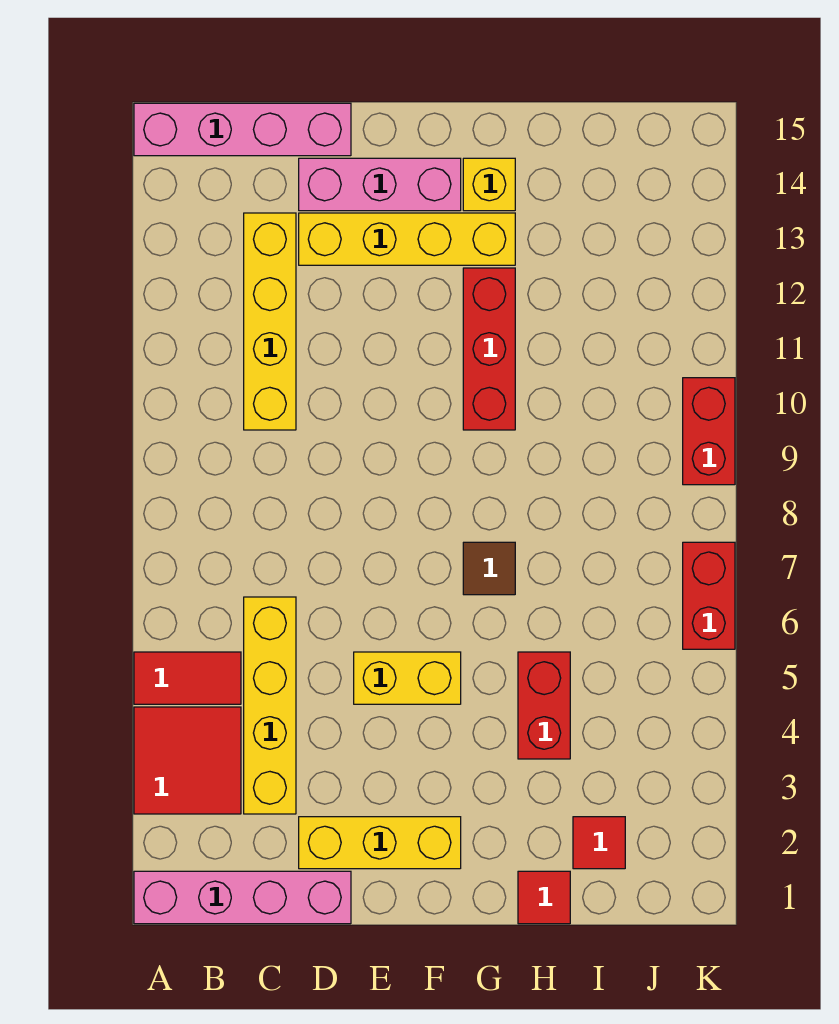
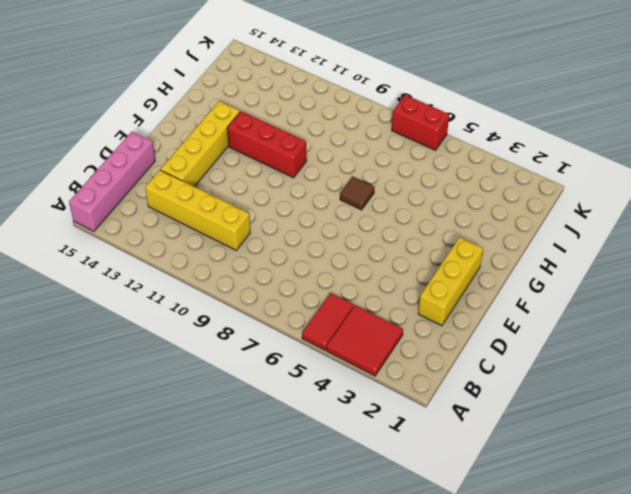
none -> pink 1x4 brick [134,871,351,924]
none -> yellow 1x4 brick [244,597,296,814]
none -> pink 1x3 brick [299,158,461,211]

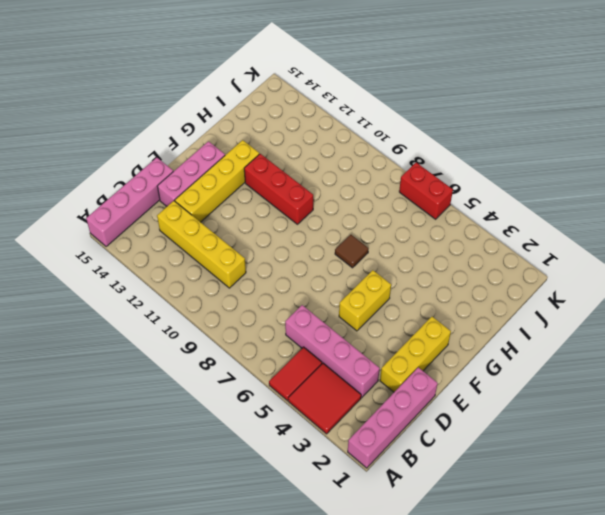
pink 1x4 brick [285,305,380,398] -> yellow 1x4 brick [244,597,296,814]
none -> yellow 1x1 brick [463,158,515,211]
none -> red 1x1 tile [518,871,570,924]
none -> red 1x2 brick [518,652,570,759]

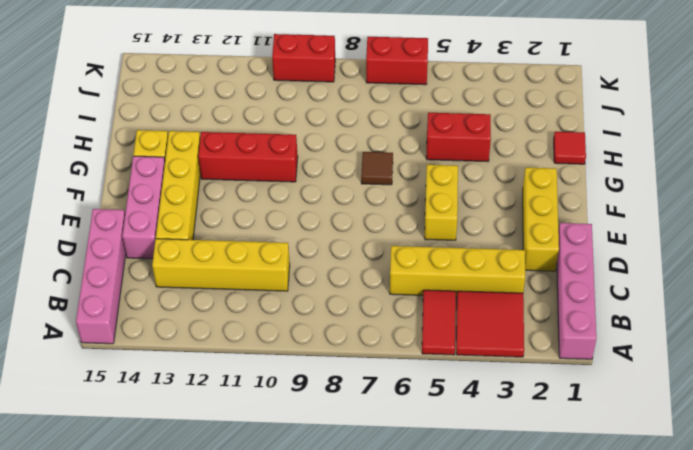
none -> red 1x1 tile [573,817,625,869]

